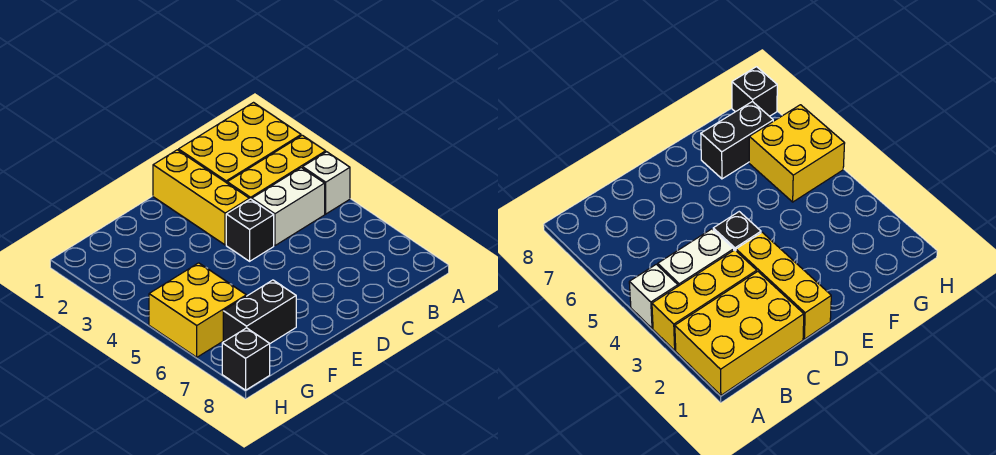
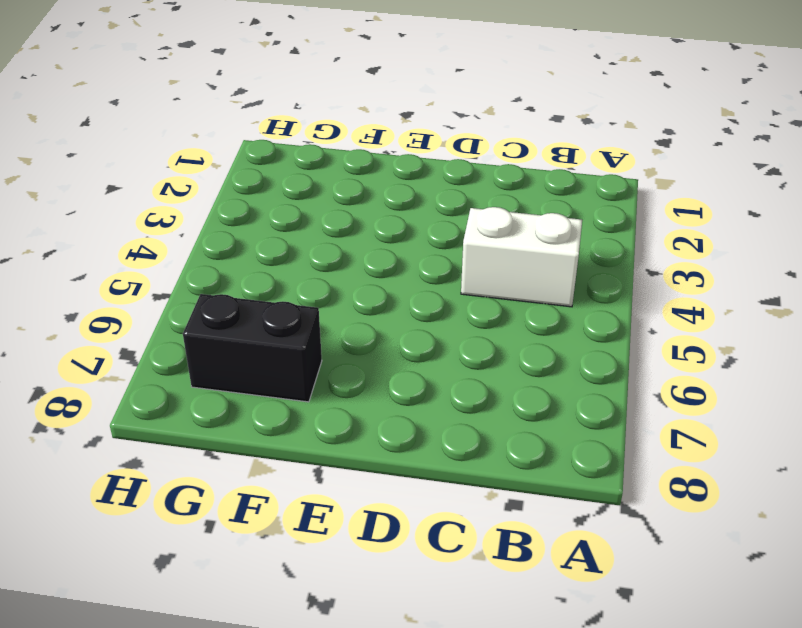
none -> yellow 2x3 brick [179,103,301,183]
none -> yellow 1x3 brick [227,135,326,200]

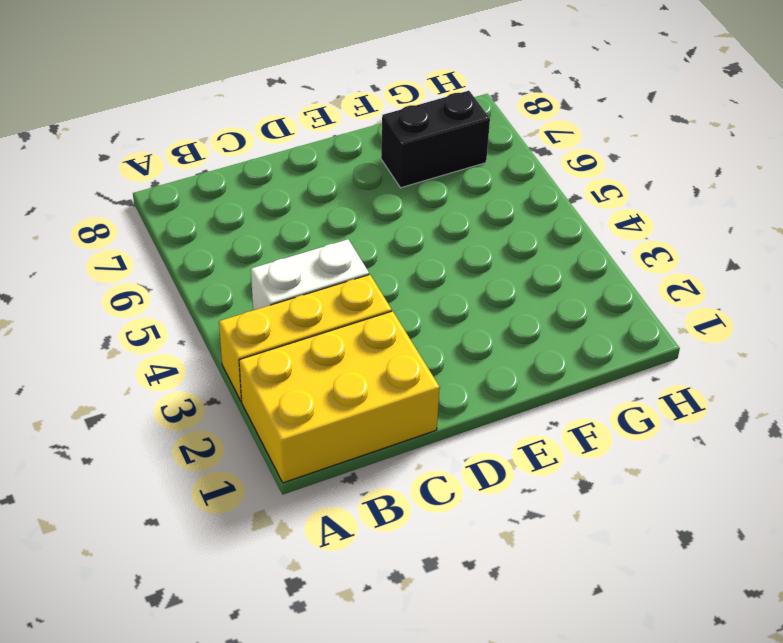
none -> white 1x1 brick [303,152,350,214]
none -> yellow 1x3 brick [153,150,249,245]

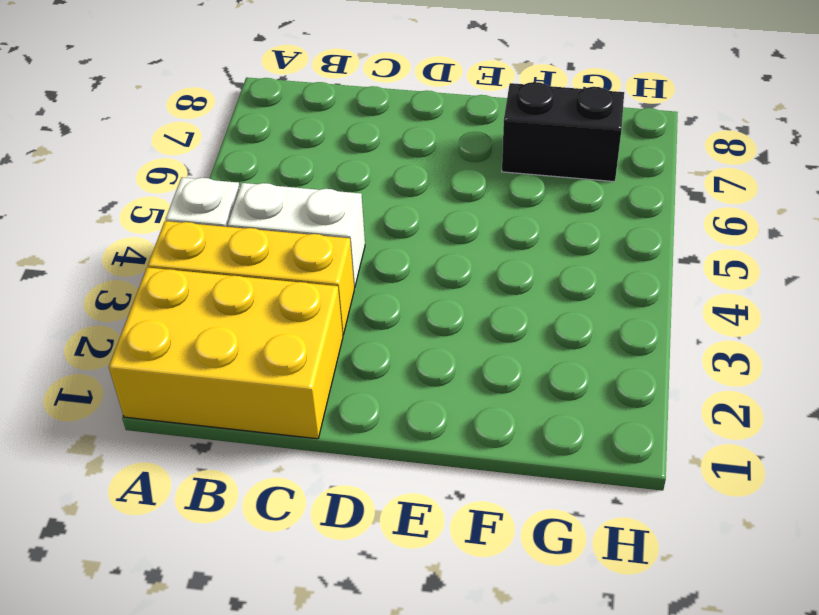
none -> yellow 1x3 brick [153,150,249,245]
none -> black 1x1 brick [226,199,274,261]

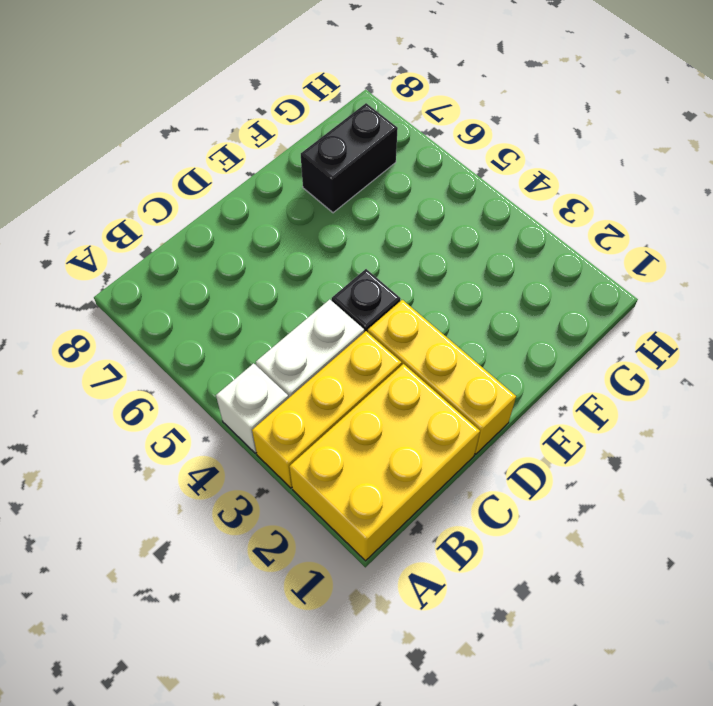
none -> yellow 2x2 brick [149,263,246,357]
none -> black 1x1 brick [222,328,270,390]

